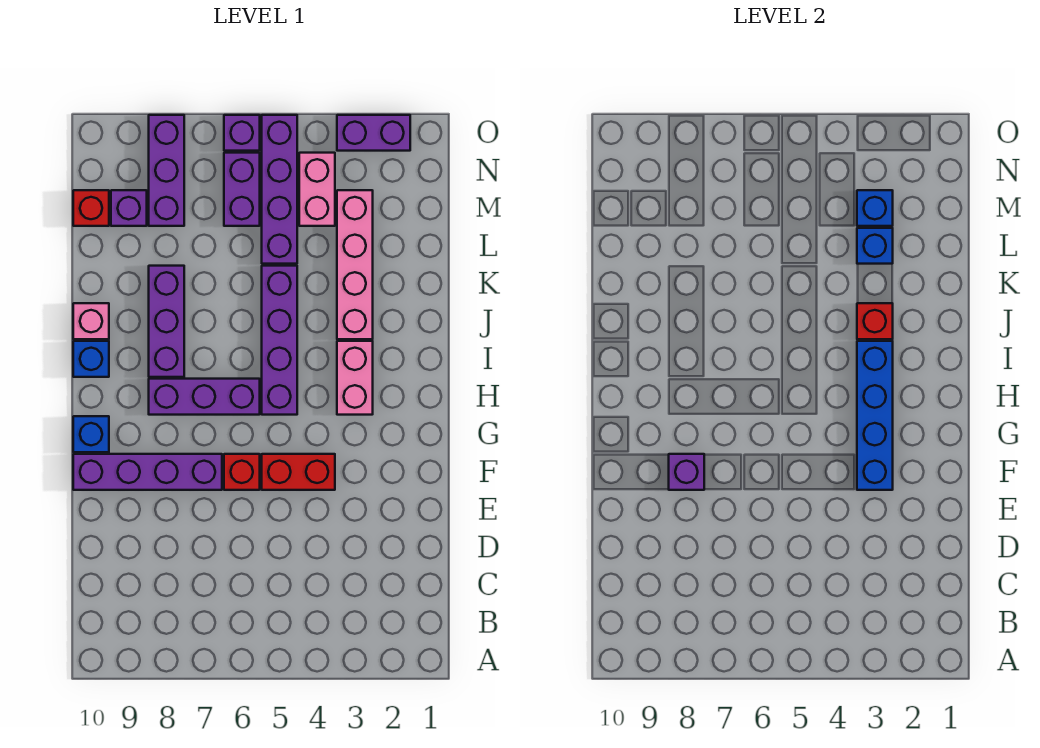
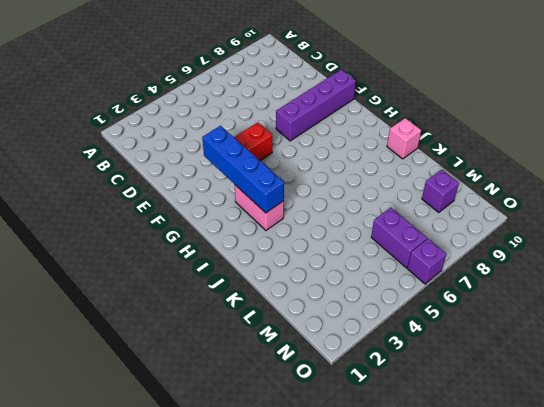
none -> red 1x1 brick [224,454,260,490]
none -> blue 1x1 brick [73,416,109,452]
none -> purple 1x4 brick [262,266,297,415]

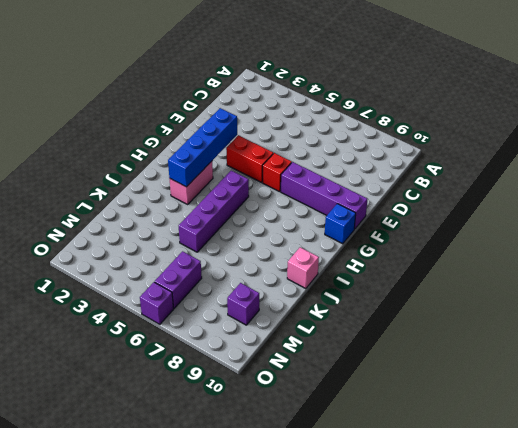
none -> purple 1x3 brick [149,379,260,415]
none -> purple 1x3 brick [149,266,184,377]
none -> blue 1x1 brick [73,341,109,377]

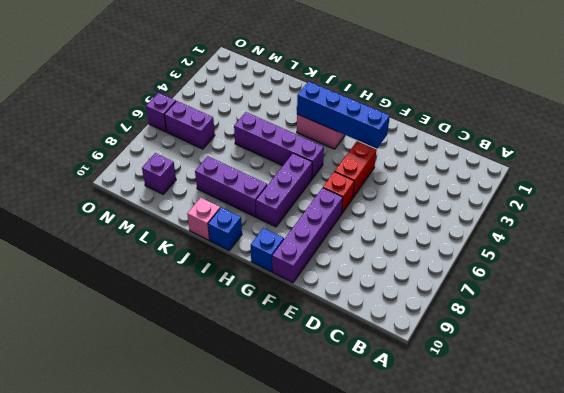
none -> pink 1x4 brick [337,190,373,339]
none -> purple 1x4 brick [262,115,297,264]
none -> pink 1x2 brick [299,153,335,226]

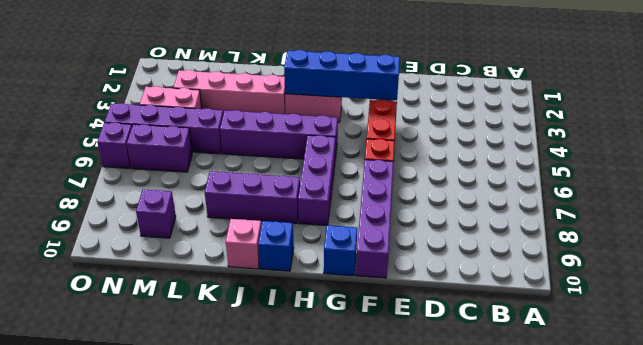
none -> purple 1x3 brick [149,115,184,226]
none -> red 1x1 brick [73,190,109,226]
none -> purple 1x2 brick [337,115,410,151]

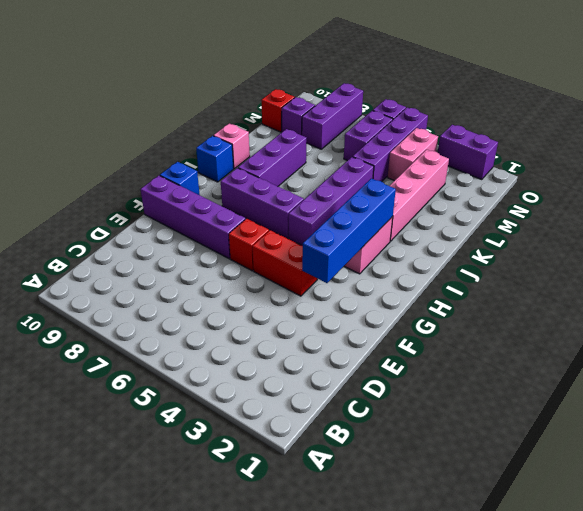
none -> purple 1x1 brick [669,454,704,490]
none -> red 1x1 brick [857,303,893,339]
none -> blue 1x1 brick [857,228,893,264]

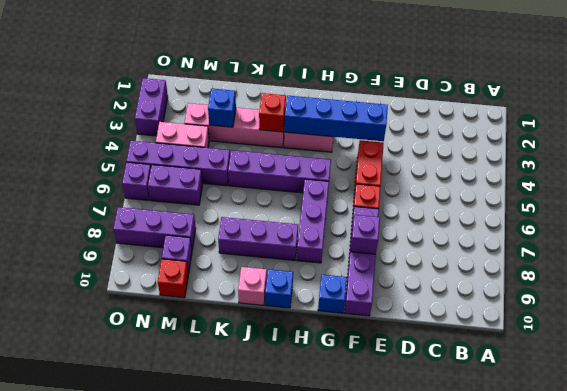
none -> blue 1x1 brick [857,190,893,226]

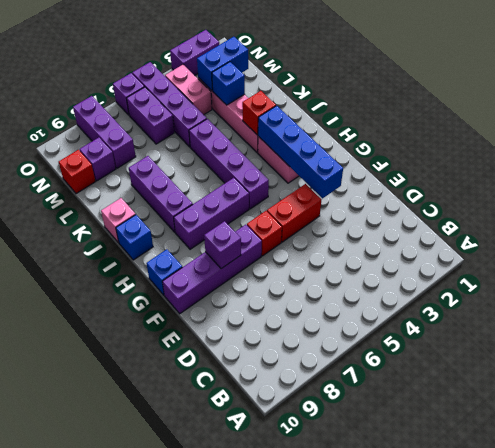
blue 1x2 brick [197,37,248,91] -> blue 1x1 brick [857,190,893,226]

